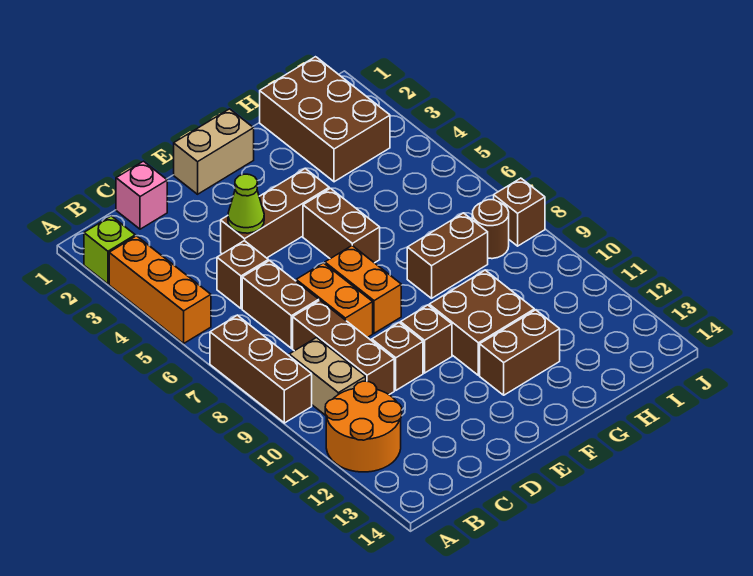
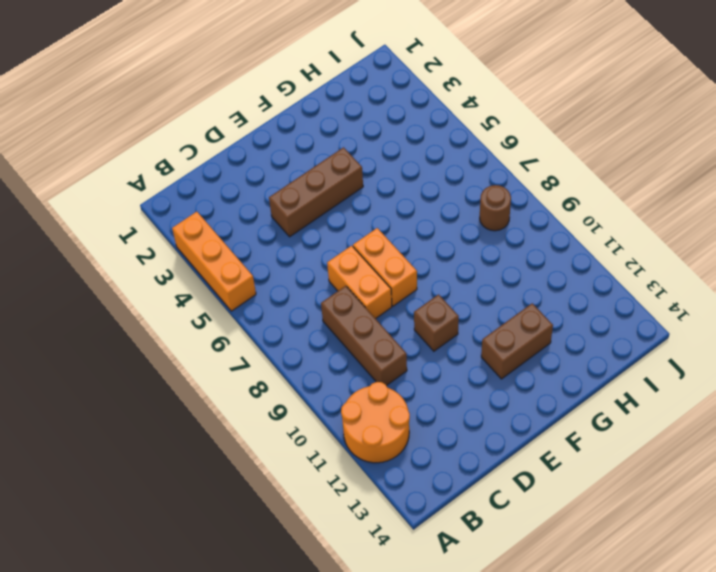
none -> lime 1x1 brick [84,216,135,284]
none -> brown 1x3 brick [210,315,312,423]
none -> tan 1x2 brick [289,338,366,415]

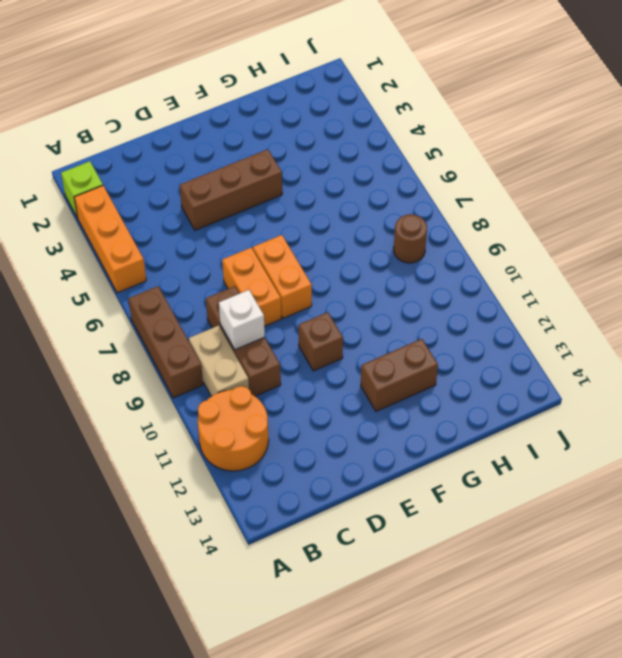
white 1x1 brick [219,290,265,350] -> none
none -> pink 1x1 brick [116,161,167,229]
none -> brown 1x1 brick [217,241,268,309]
none -> brown 1x2 brick [242,260,319,348]

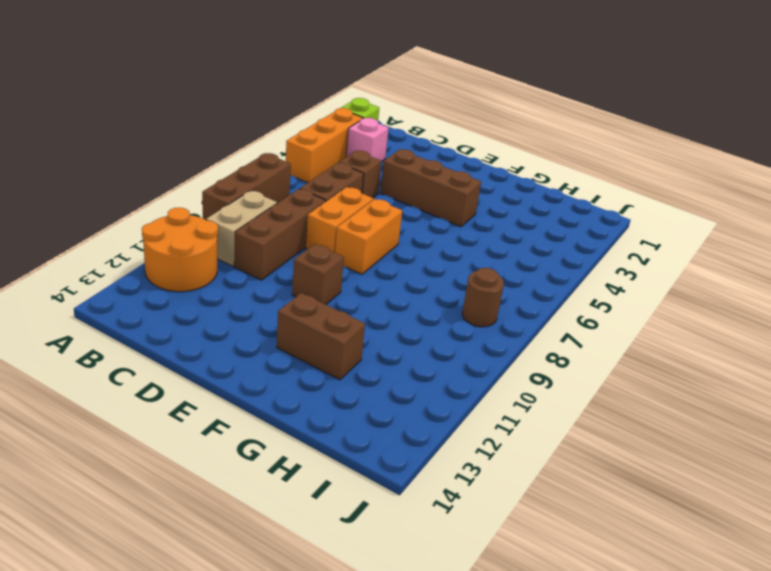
pink 1x1 brick [346,118,388,162] -> pink 1x1 brick moved to [116,161,167,229]
none -> brown 1x1 brick [372,323,423,390]
none -> tan 1x2 brick [174,109,254,194]
none -> brown 1x2 brick [303,188,380,263]

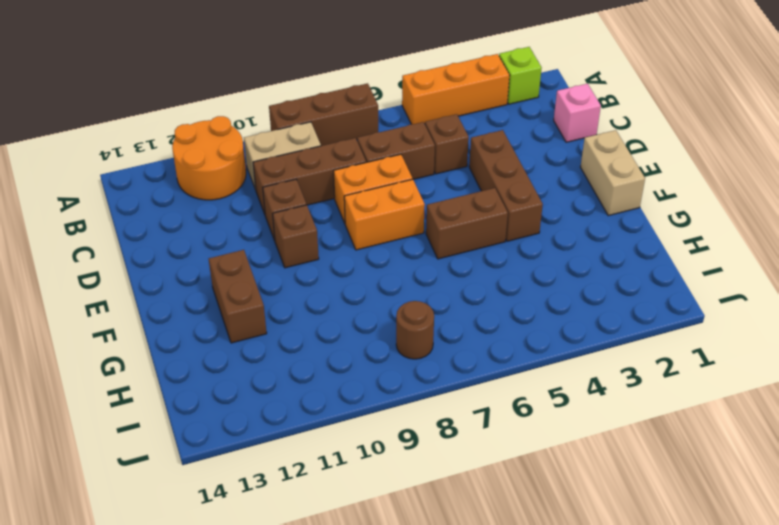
none -> brown 2x2 brick [429,270,534,375]
none -> brown 1x2 brick [407,213,488,298]
none -> brown 2x3 brick [260,57,390,182]

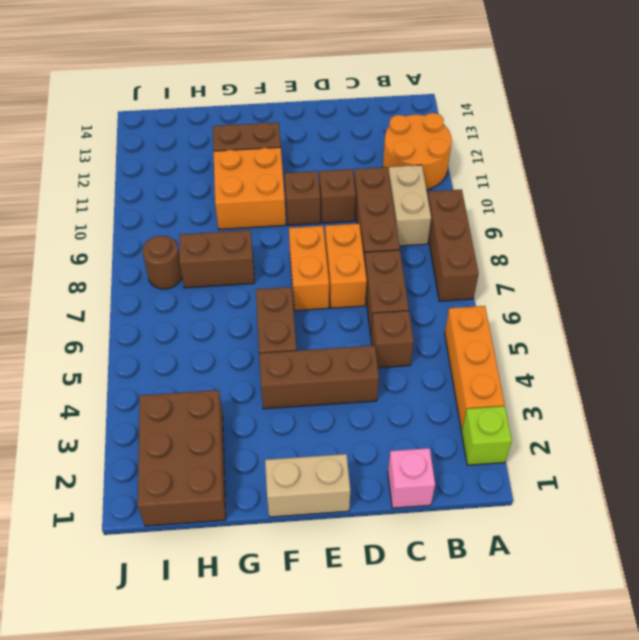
orange 2x2 brick [213,147,286,229] -> brown 2x2 brick [429,270,534,375]
none -> brown 1x1 brick [494,178,545,246]
none -> lime 1x1 cone [228,174,264,233]

